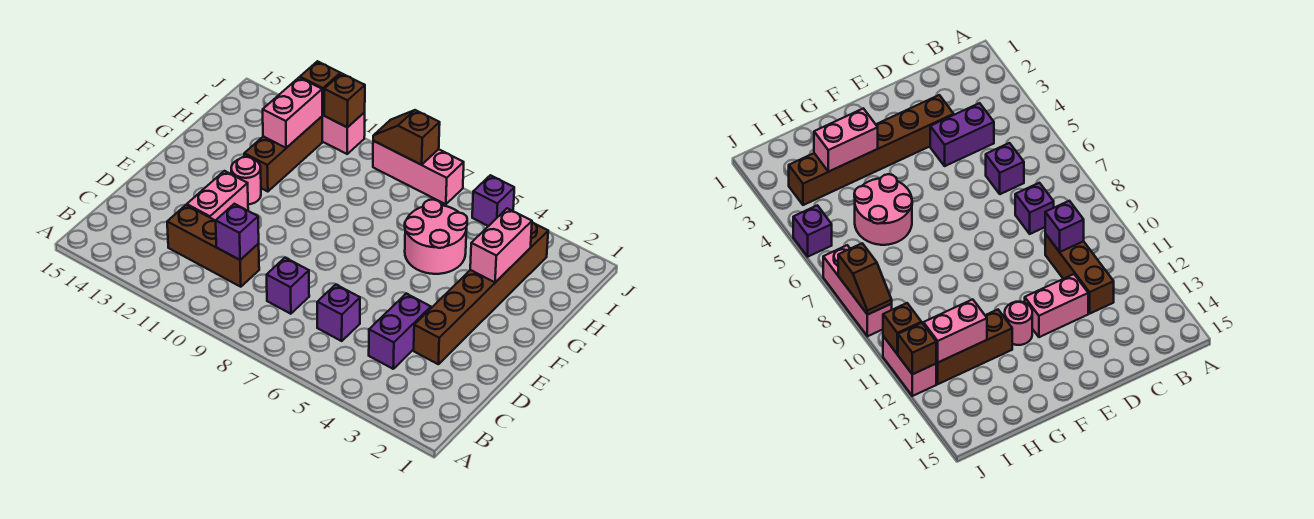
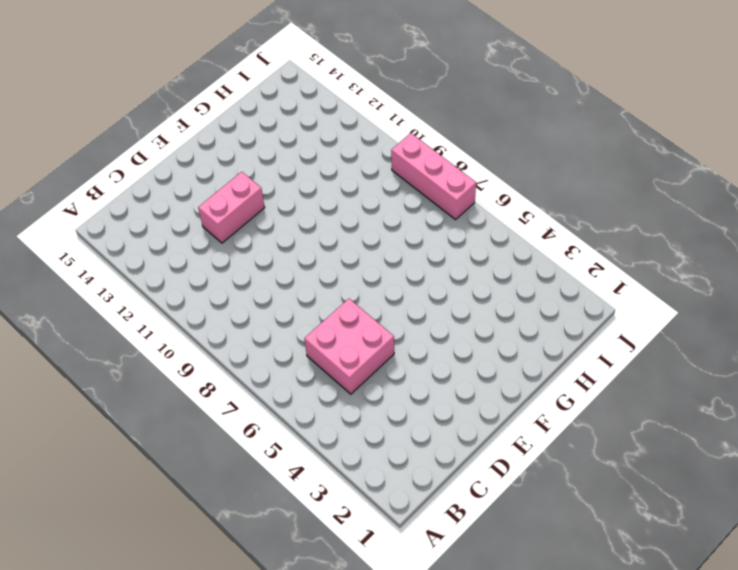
pink 2x2 brick [304,299,394,394] -> purple 1x1 brick [317,285,360,341]
none -> purple 1x2 brick [369,293,431,369]
none -> purple 1x1 brick [267,258,309,314]
none -> brown 1x3 brick [167,205,259,287]

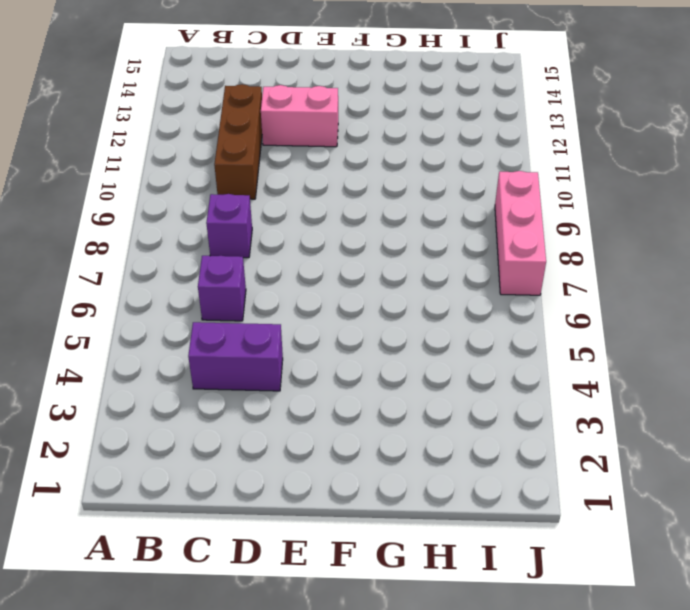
none -> brown 1x6 brick [414,222,548,364]
none -> pink 1x1 round brick [231,157,261,204]
none -> pink 2x2 round brick [405,200,467,274]

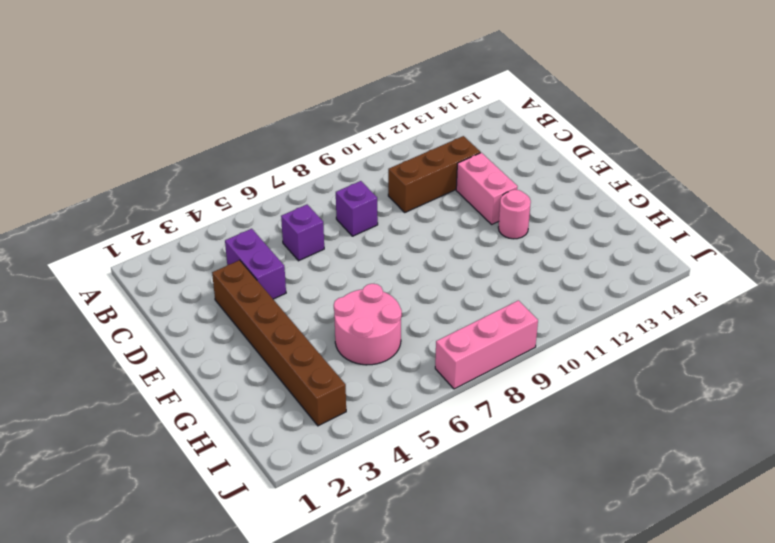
none -> brown 1x3 brick [244,117,322,192]
none -> purple 1x1 brick [472,175,514,226]
none -> pink 1x2 brick [322,112,365,154]

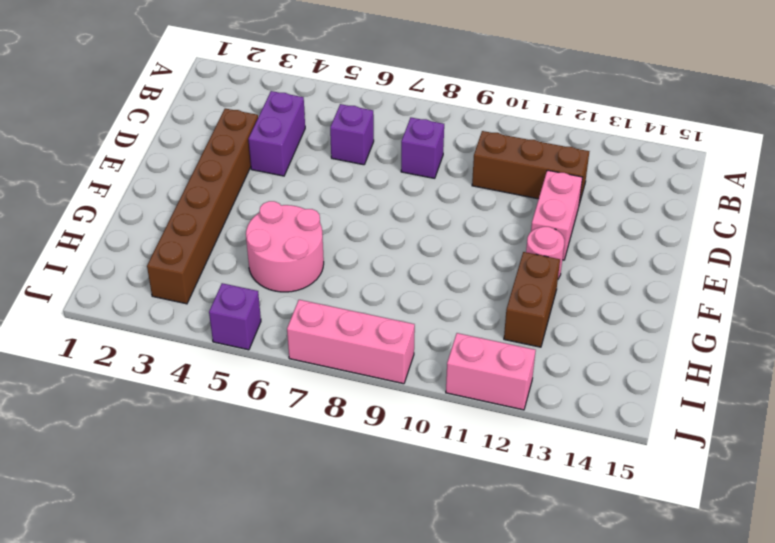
brown 1x2 brick [504,252,560,347] -> brown 1x3 brick [244,117,322,192]
none -> purple 1x1 brick [216,204,259,260]
none -> pink 1x2 brick [470,208,532,282]
none -> pink 1x2 brick [263,78,322,148]

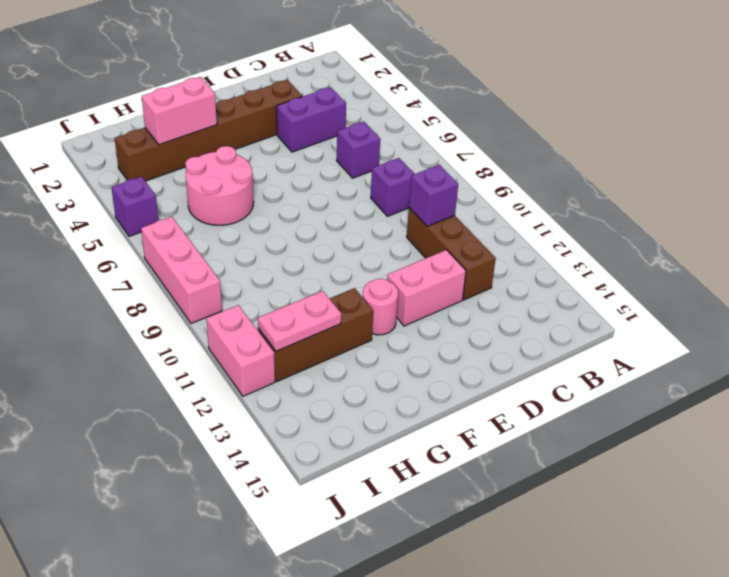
pink 1x2 plate [258,291,341,351] -> pink 1x2 brick [263,78,322,148]
none -> brown 1x2 slope [373,110,440,165]
none -> brown 1x1 brick [324,73,365,127]
none -> brown 1x1 brick [300,61,341,115]

